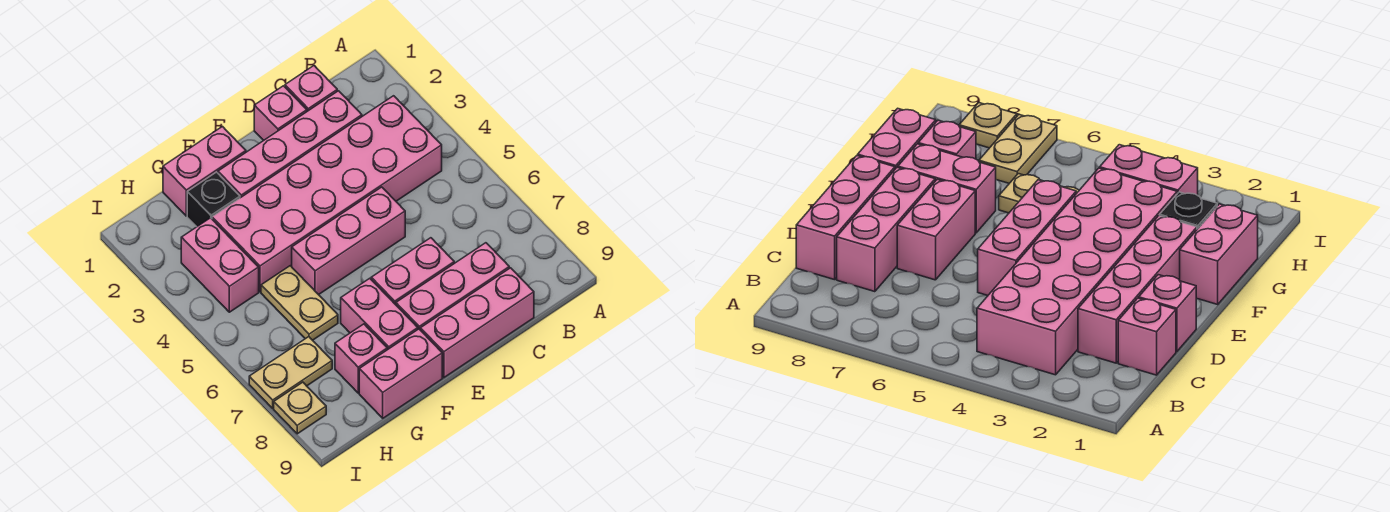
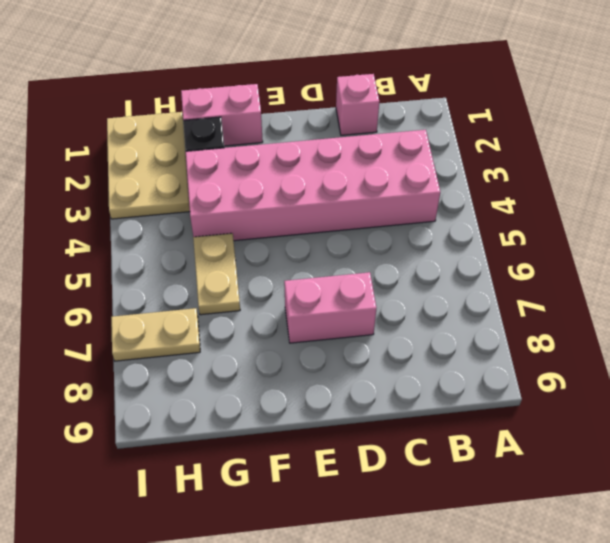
tan 2x3 plate [107,112,190,219] -> pink 1x2 brick [181,218,259,312]
none -> pink 1x4 brick [218,91,362,198]
none -> pink 1x3 brick [396,243,509,329]
none -> pink 1x3 brick [420,268,534,378]

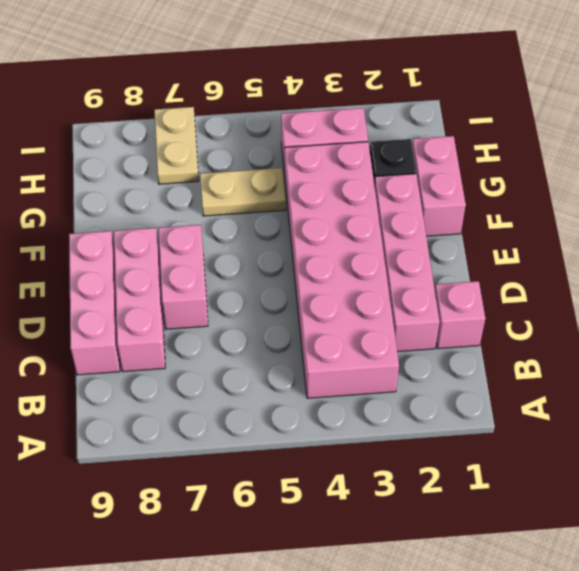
none -> pink 1x1 brick [254,86,307,140]
none -> pink 1x3 brick [292,187,405,295]
none -> pink 1x2 brick [341,278,418,350]

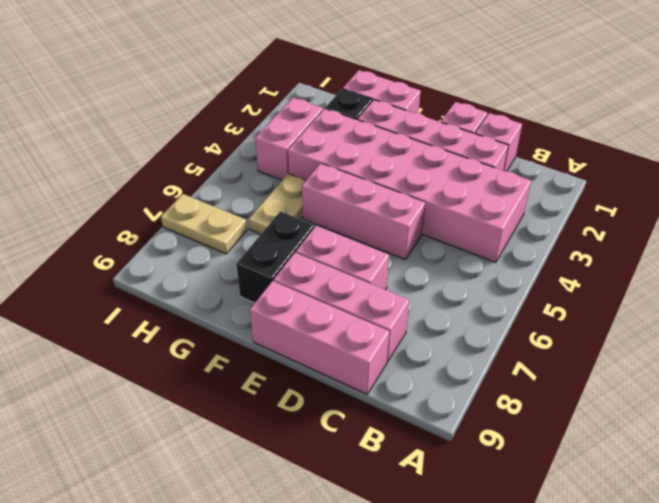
black 1x2 brick [236,211,314,303] -> pink 1x2 brick [341,278,418,350]
none -> pink 1x2 brick [359,329,442,418]
none -> pink 1x1 brick [335,324,387,393]
none -> tan 1x1 plate [274,382,326,434]

